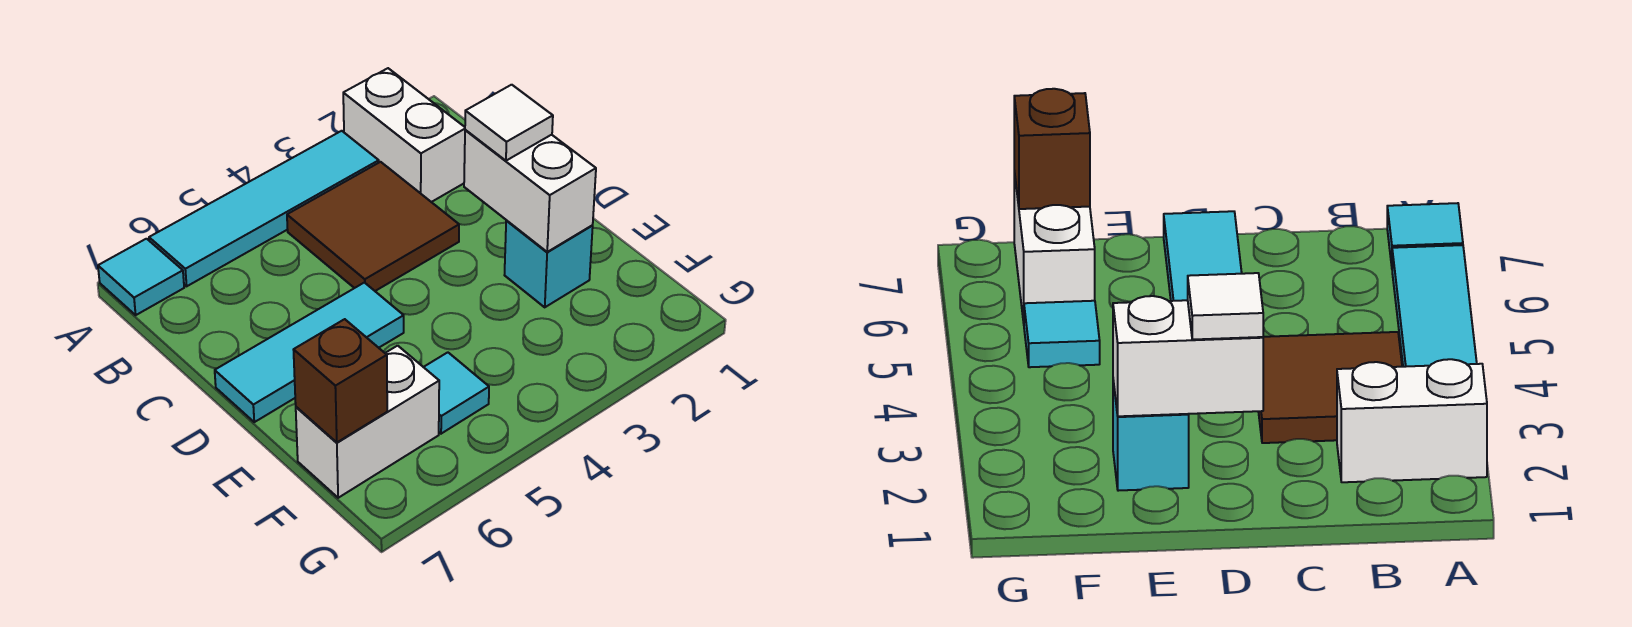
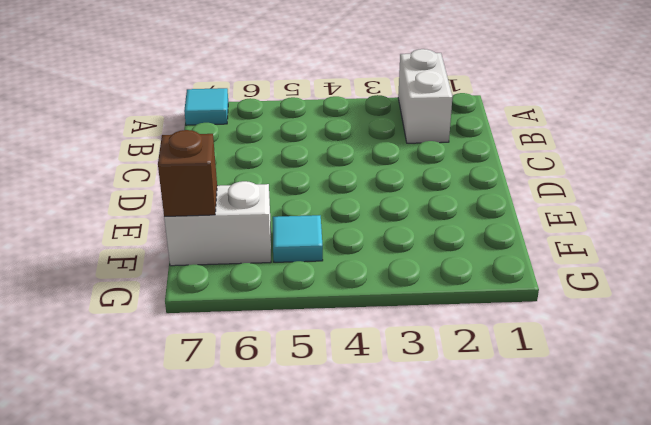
none -> cyan 1x4 tile [149,131,379,286]
none -> brown 2x2 tile [287,162,459,291]

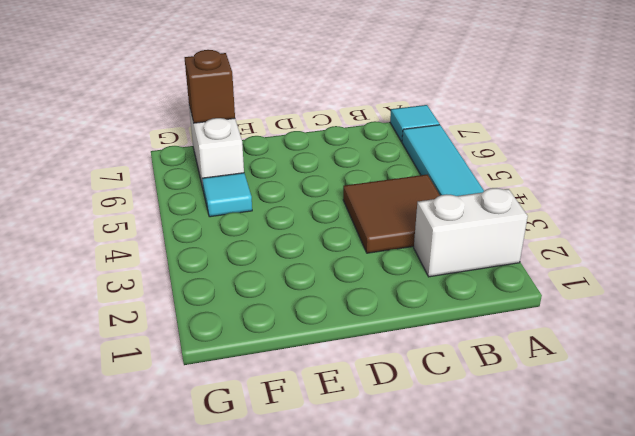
none -> cyan 1x3 tile [215,283,404,422]
none -> cyan 1x1 brick [505,220,593,307]

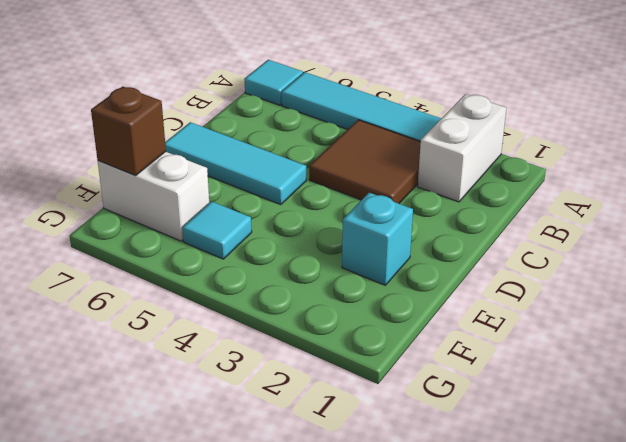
none -> white 1x2 brick [464,130,596,252]
none -> white 1x1 tile [465,85,553,161]

